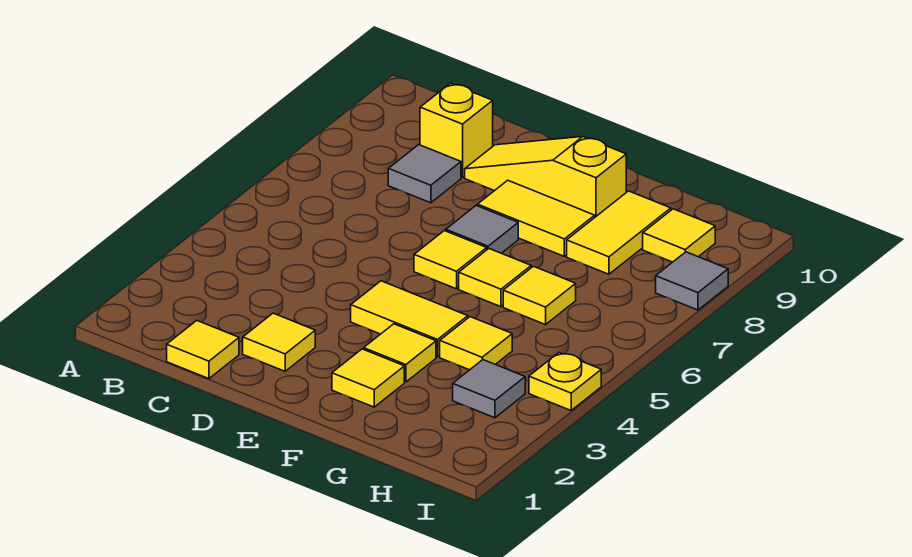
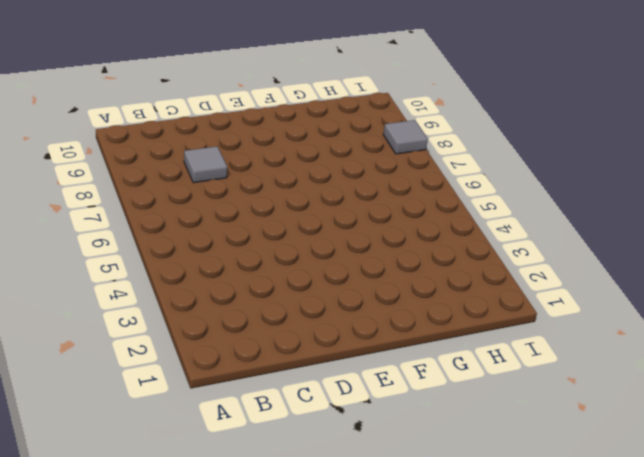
none -> yellow 1x1 tile [167,321,239,379]
none -> yellow 1x1 brick [420,83,493,178]
none -> yellow 1x1 tile [243,313,315,371]

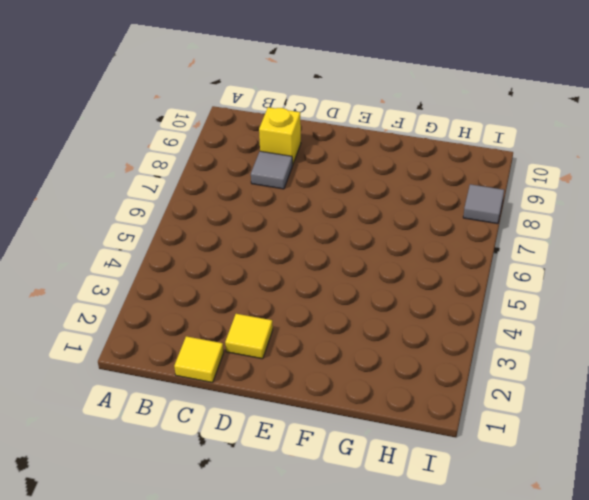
none -> yellow 1x3 slope [465,137,626,217]
none -> yellow 1x2 tile [351,281,468,357]
none -> yellow 1x1 tile [414,231,487,289]

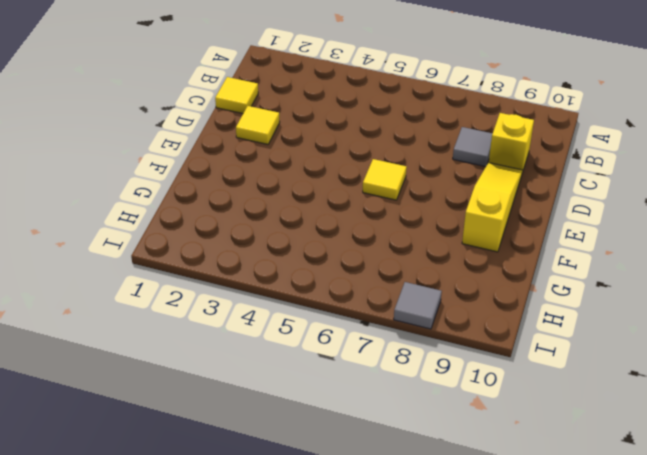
none -> yellow 1x2 tile [351,281,468,357]
none -> grey 1x1 tile [446,206,518,253]
none -> yellow 1x2 tile [478,180,595,256]

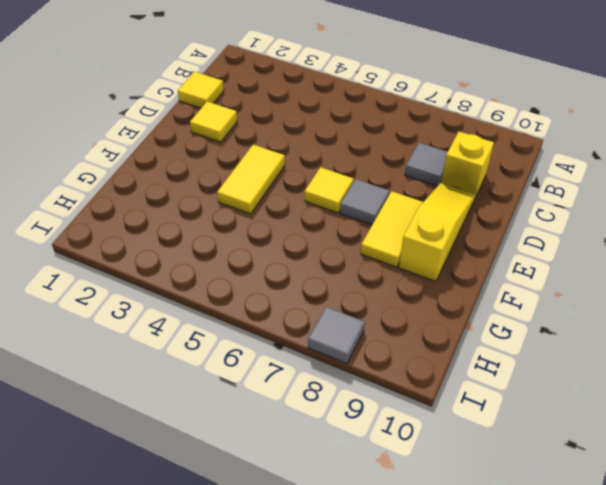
none -> yellow 1x1 tile [332,349,404,407]
none -> yellow 1x1 tile [364,324,436,382]
none -> yellow 1x1 tile [459,249,531,307]

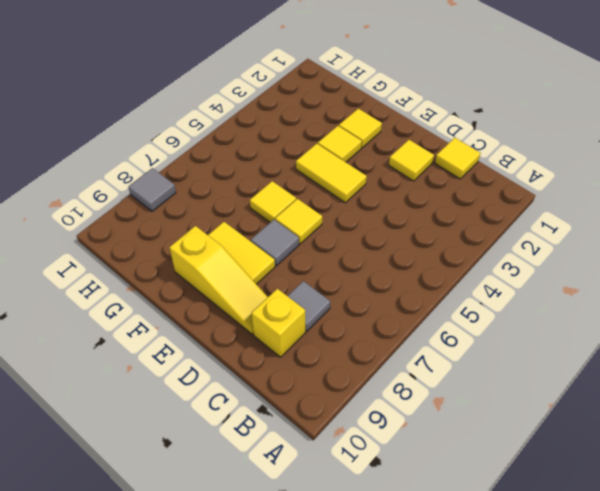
none -> yellow 1x1 tile [440,317,512,370]
none -> yellow 1x1 tile [503,266,576,325]
none -> yellow 1x2 tile [567,191,671,274]

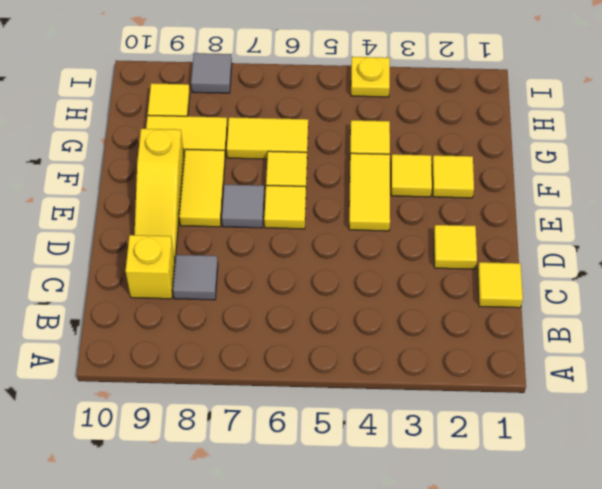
yellow 1x2 tile [227,117,308,159] -> yellow 1x1 tile [503,266,576,325]
none -> grey 1x1 tile [453,360,525,418]

